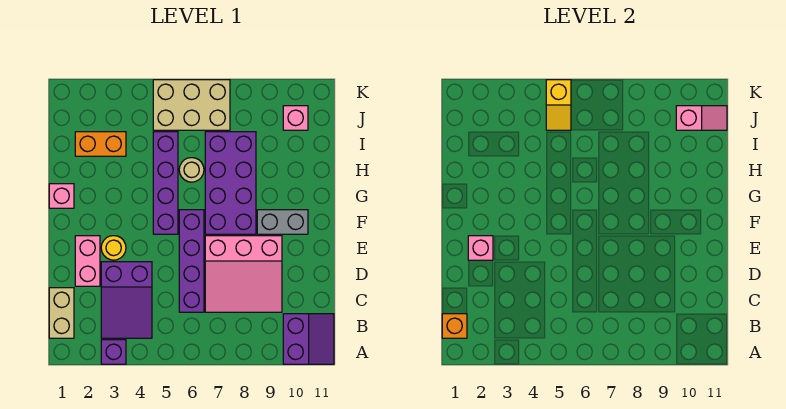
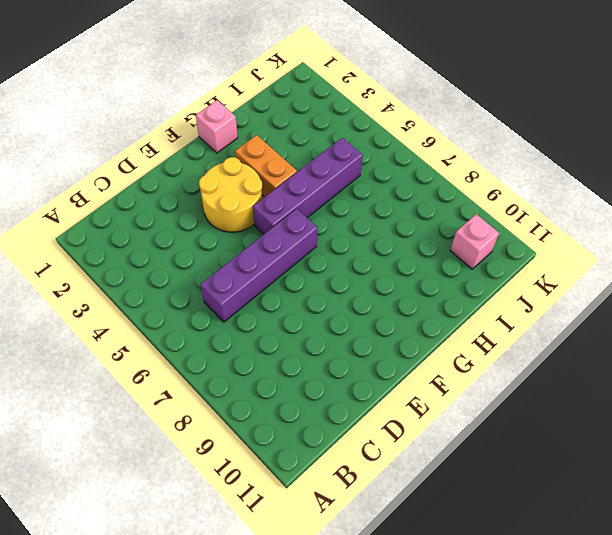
yellow 2x2 round brick [199,157,262,232] -> yellow 1x1 round brick [101,236,126,260]
orange 1x2 brick [235,135,297,197] -> orange 1x2 brick moved to [75,132,126,156]
none -> purple 1x1 brick [101,340,126,364]
none -> purple 2x2 slope [283,314,334,364]
none -> tan 1x2 brick [49,288,74,338]

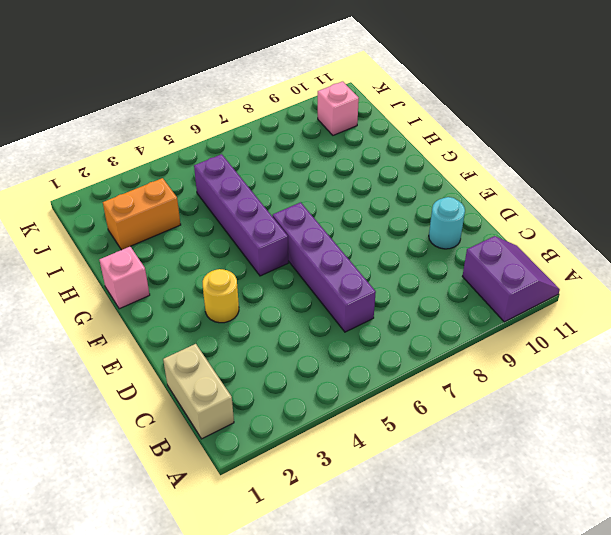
cyan 1x1 round brick [429,197,465,249] -> none
none -> purple 1x1 brick [101,340,126,364]
none -> purple 2x3 slope [101,262,152,338]
none -> pink 3x3 slope [205,236,282,312]

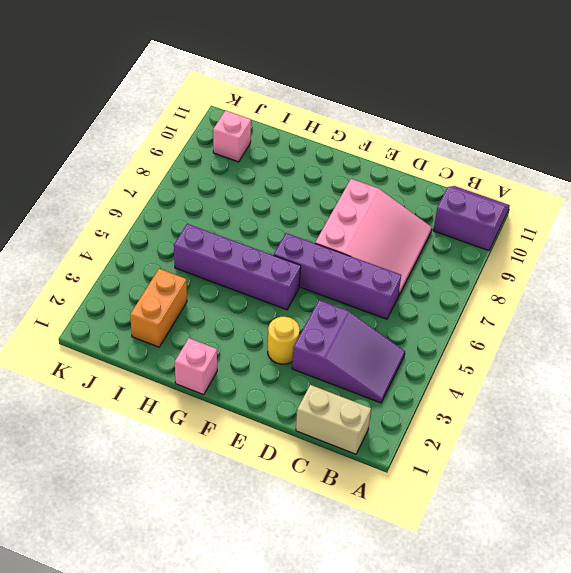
none -> purple 1x1 brick [101,340,126,364]
none -> pink 1x2 brick [75,236,100,286]
none -> purple 2x4 brick [205,132,256,234]

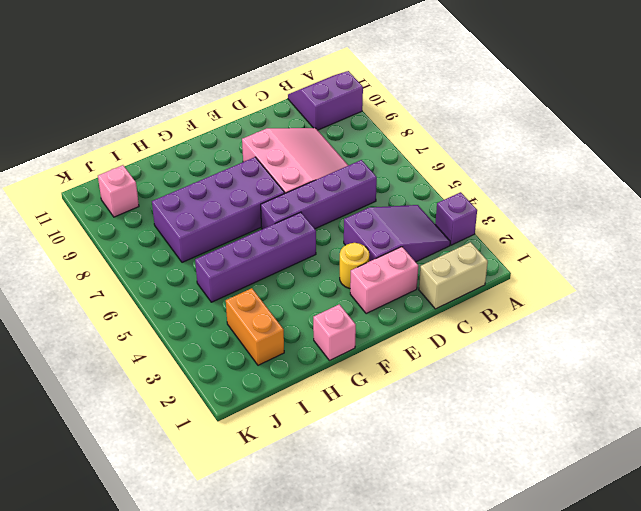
none -> grey 1x2 brick [257,210,308,234]
none -> tan 1x1 round brick [179,158,204,182]
none -> tan 2x3 brick [153,80,230,130]

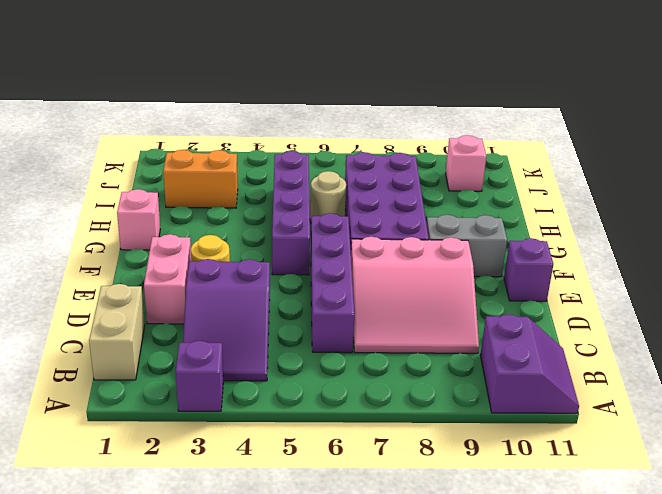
purple 1x1 brick [504,238,553,301] -> none
none -> tan 2x3 brick [153,80,230,130]
none -> orange 1x1 brick [442,314,467,338]
none -> pink 1x1 brick [468,236,493,260]

